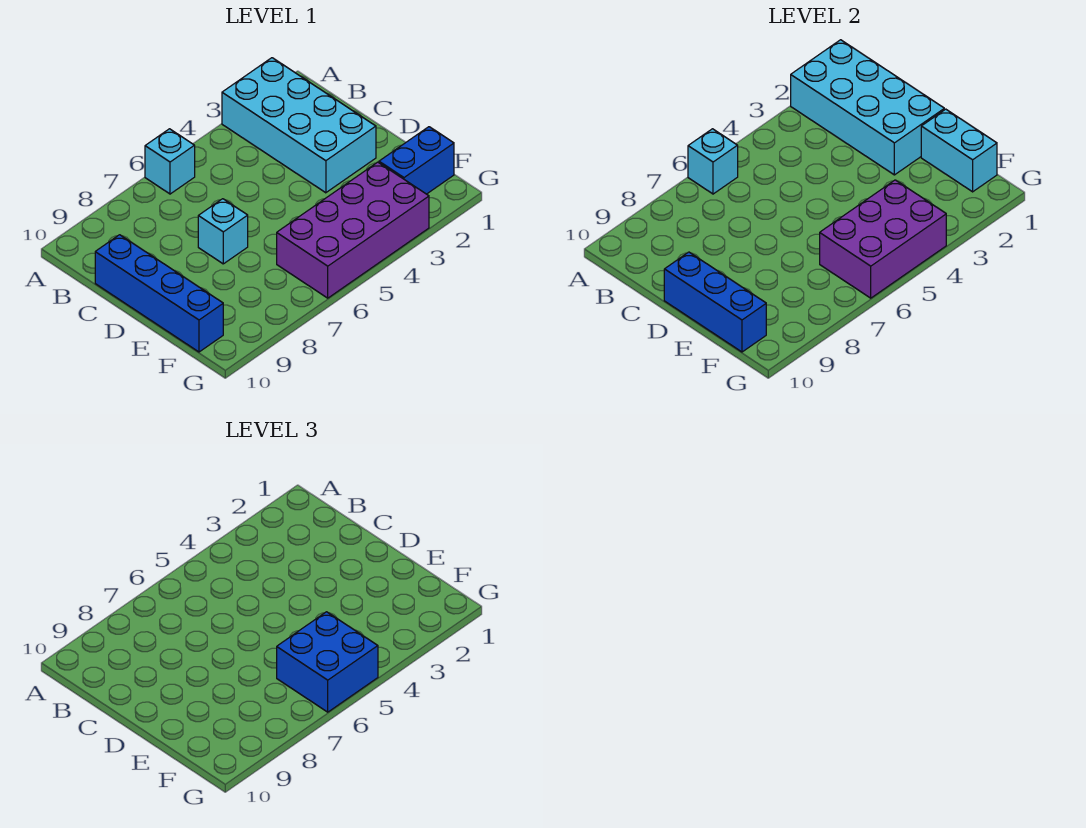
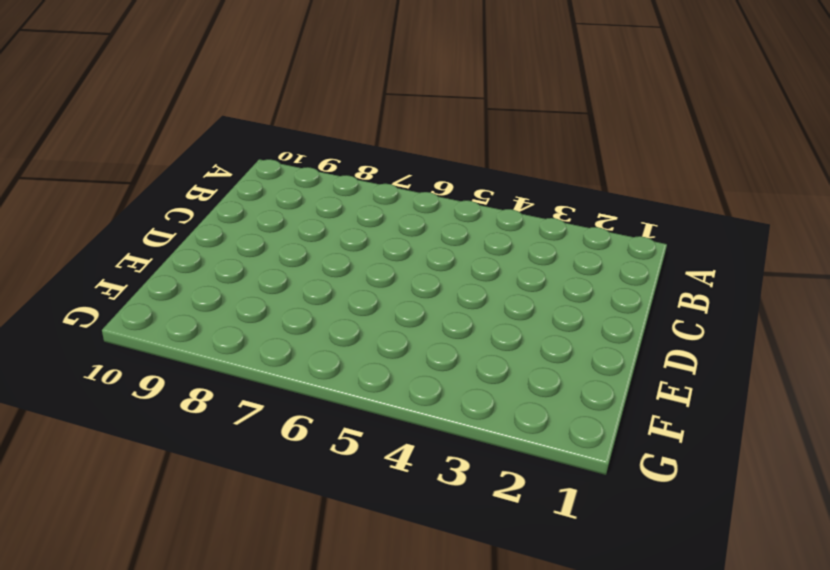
none -> cyan 2x4 brick [222,58,376,193]
none -> cyan 1x1 brick [145,129,195,194]
none -> blue 1x4 brick [95,235,223,352]

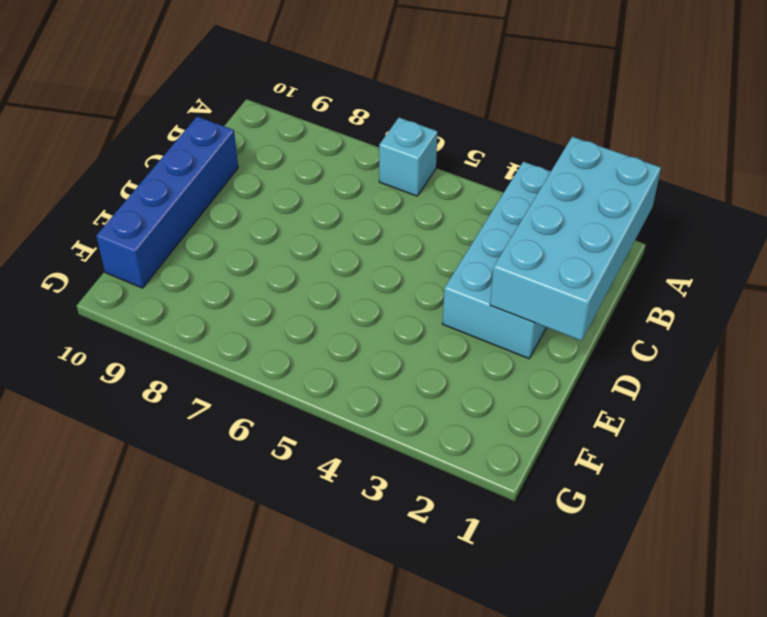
none -> cyan 1x1 brick [198,199,248,264]
none -> blue 1x2 brick [379,127,454,194]
none -> purple 2x4 brick [277,162,429,298]

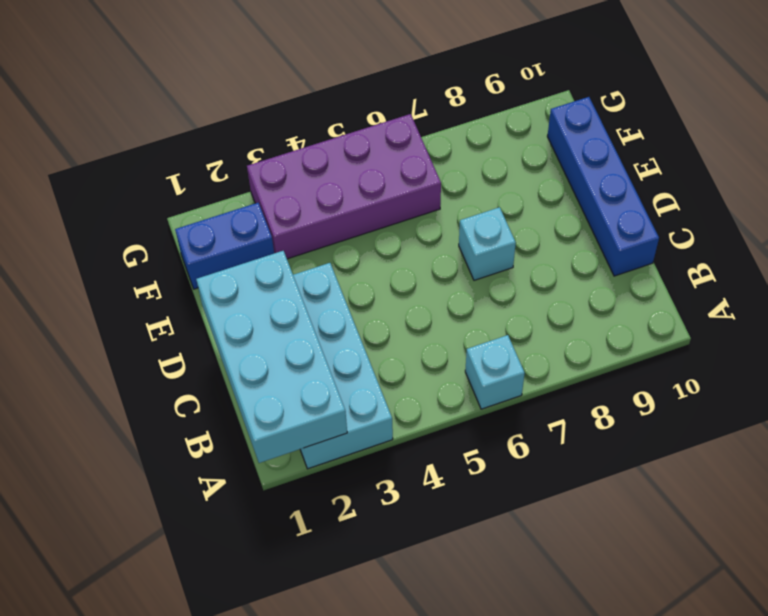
none -> cyan 1x1 brick [688,129,738,194]
none -> blue 1x3 brick [664,252,766,352]
none -> cyan 1x2 brick [921,109,997,192]

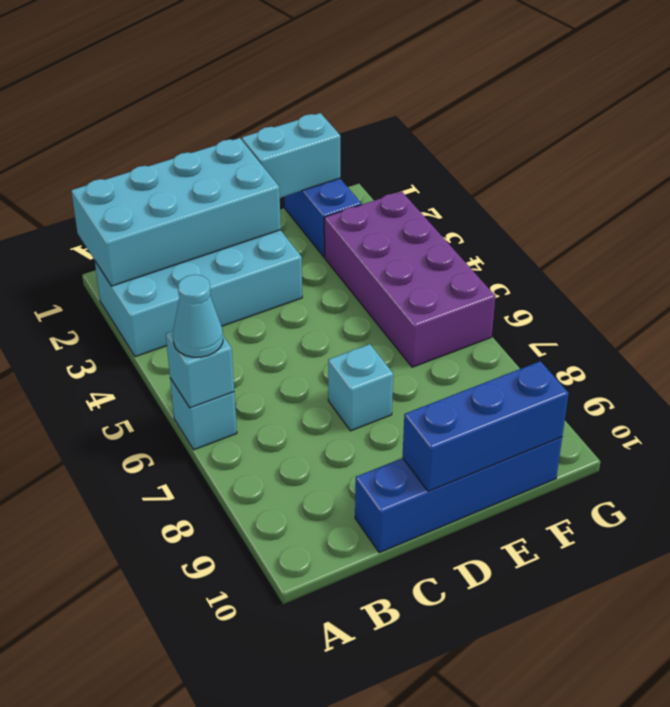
cyan 1x1 cone [173,275,223,357] -> none
none -> purple 2x3 brick [820,180,946,298]
none -> blue 2x2 brick [277,612,378,712]

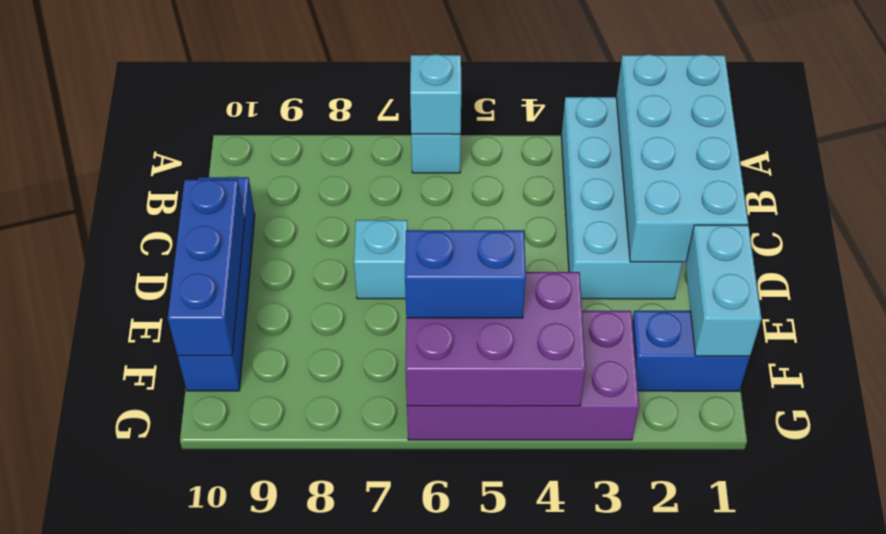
blue 1x2 brick [405,230,526,318] -> blue 2x2 brick [277,612,378,712]

